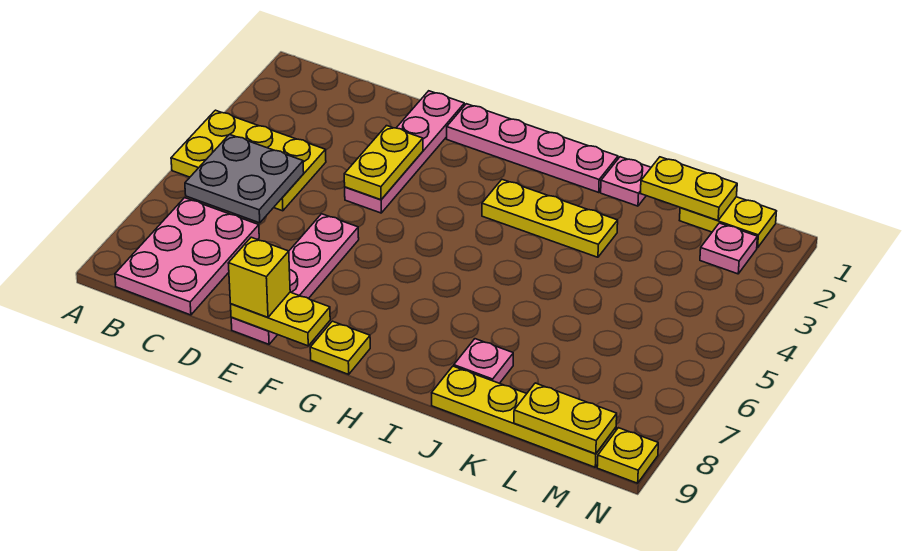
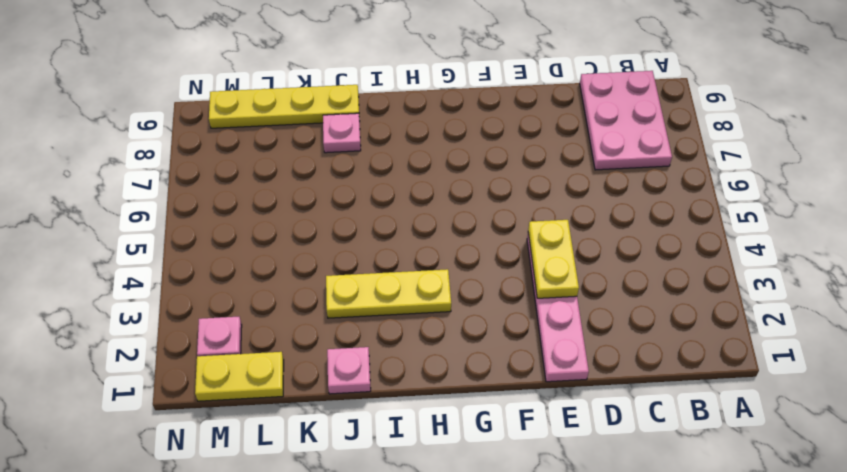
none -> yellow 2x3 plate [171,110,326,211]
none -> pink 1x4 plate [231,214,359,344]
none -> pink 1x4 plate [447,104,618,192]

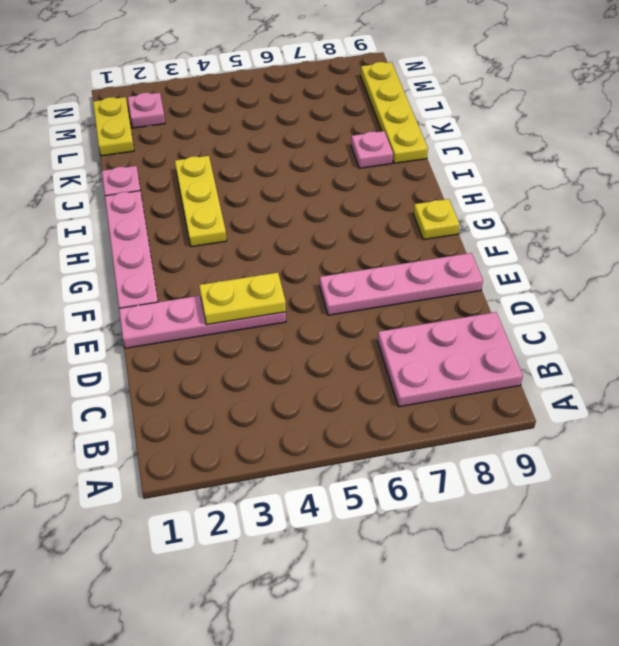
none -> yellow 2x3 plate [171,110,326,211]
none -> yellow 1x1 plate [597,428,658,483]
none -> grey 2x2 plate [185,134,304,223]

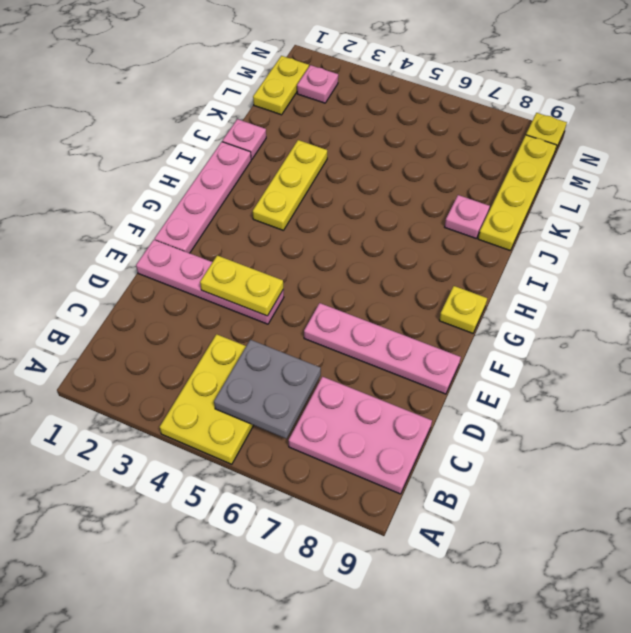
none -> yellow 1x2 plate [231,292,330,346]
none -> yellow 1x2 plate [641,157,737,220]
none -> yellow 1x2 plate [514,383,617,454]

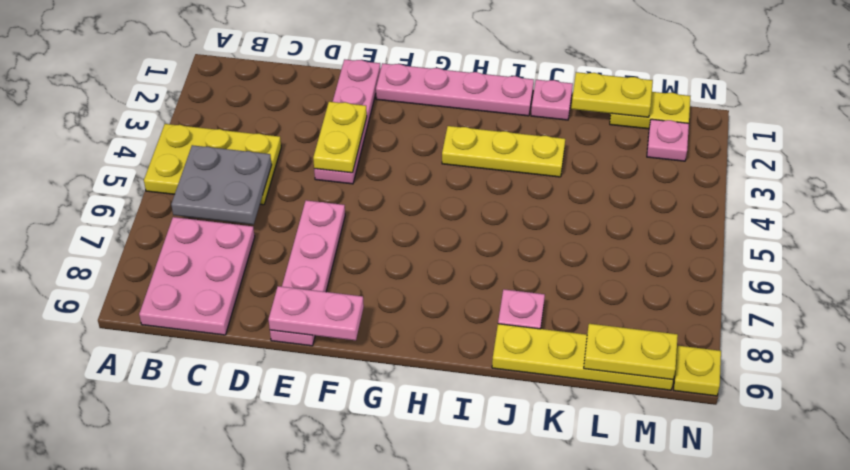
pink 1x2 plate [269,286,364,340] -> yellow 1x2 plate [231,292,330,346]
none -> yellow 1x1 plate [310,321,370,374]
none -> yellow 1x1 brick [228,237,290,317]

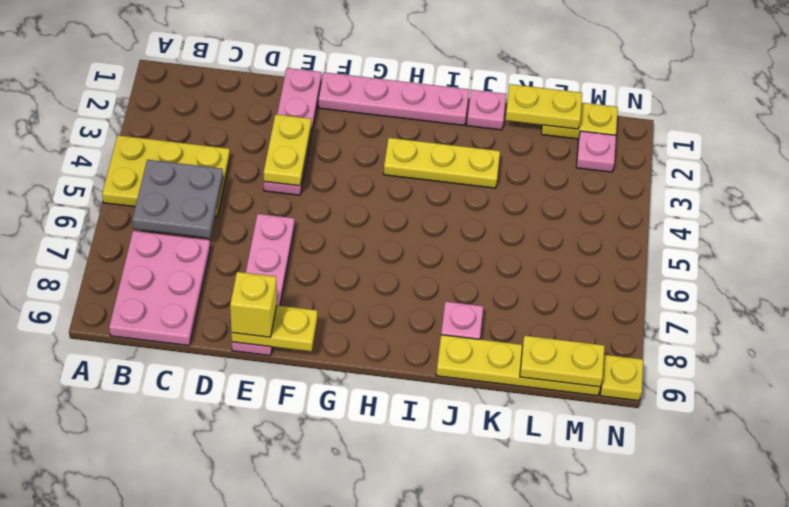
none -> yellow 1x1 plate [310,321,370,374]

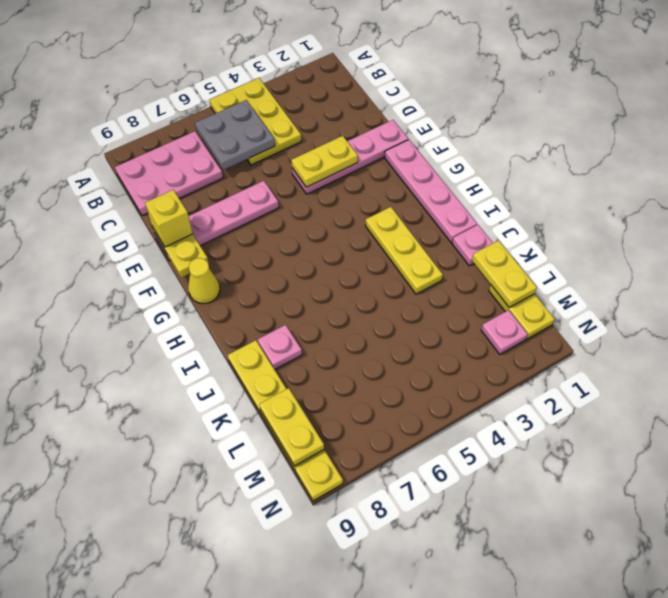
yellow 1x1 cone [188,258,220,304] -> yellow 1x1 plate [310,321,370,374]

